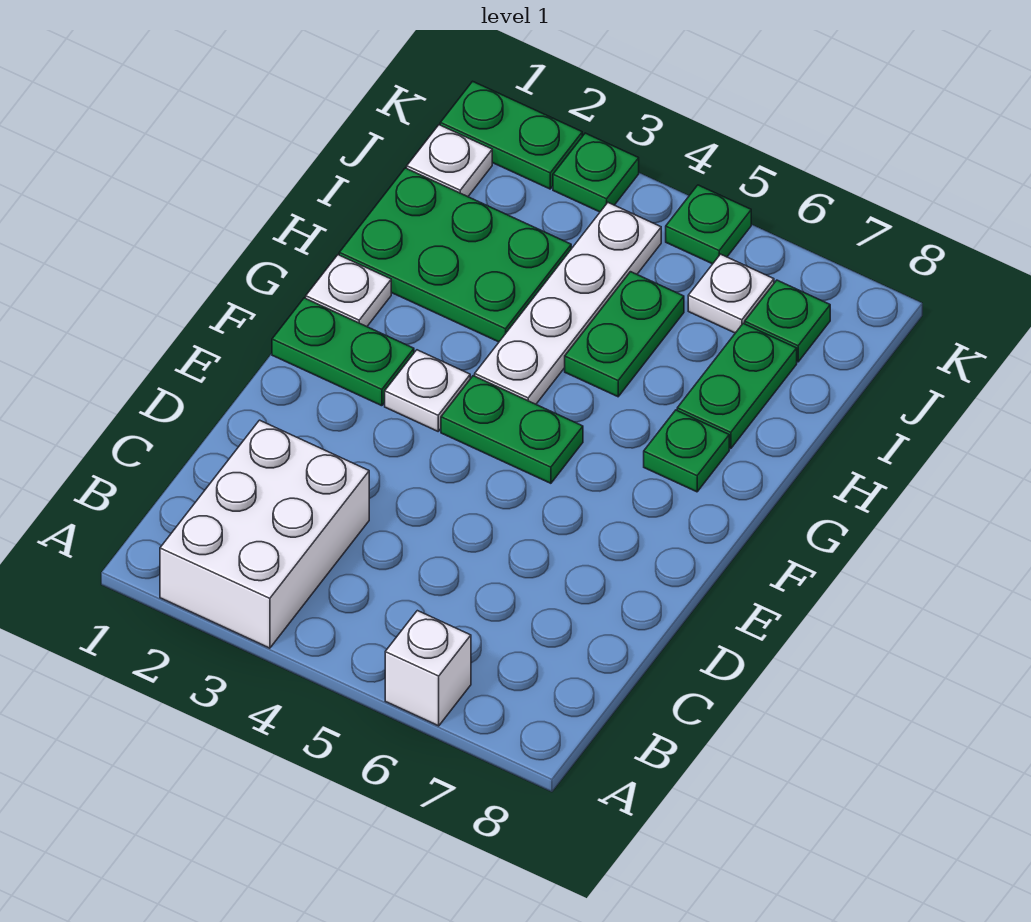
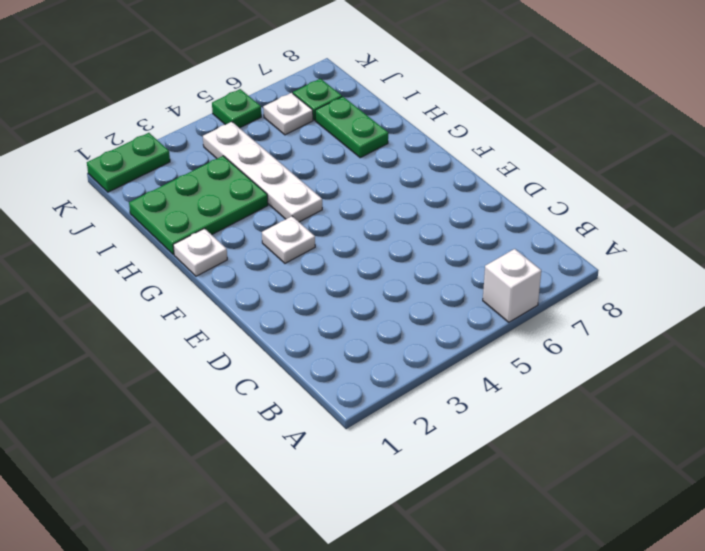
none -> white 2x3 brick [160,420,369,648]
none -> green 1x2 plate [272,298,414,406]
none -> green 1x2 plate [441,376,583,483]

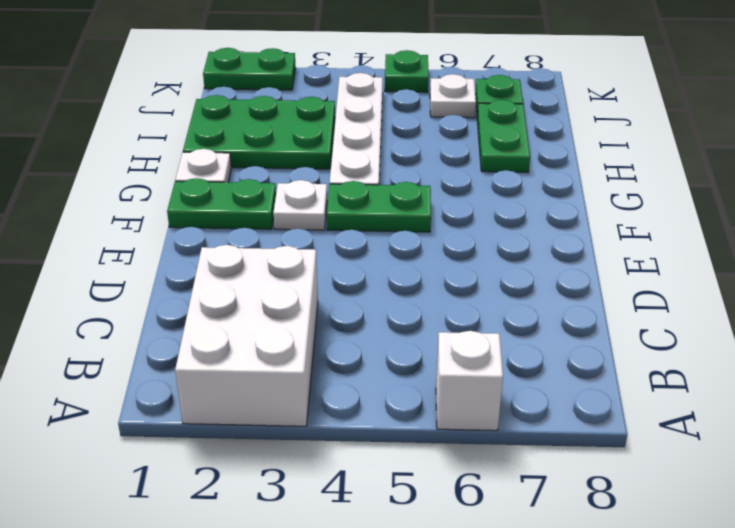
none -> green 1x1 plate [644,410,729,492]
none -> green 1x2 plate [565,272,684,397]
none -> white 1x1 plate [407,125,492,197]

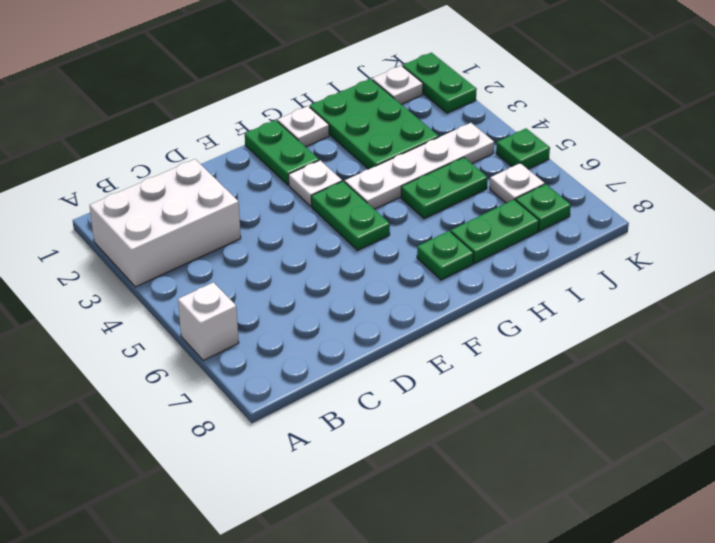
none -> green 1x1 plate [553,133,639,212]

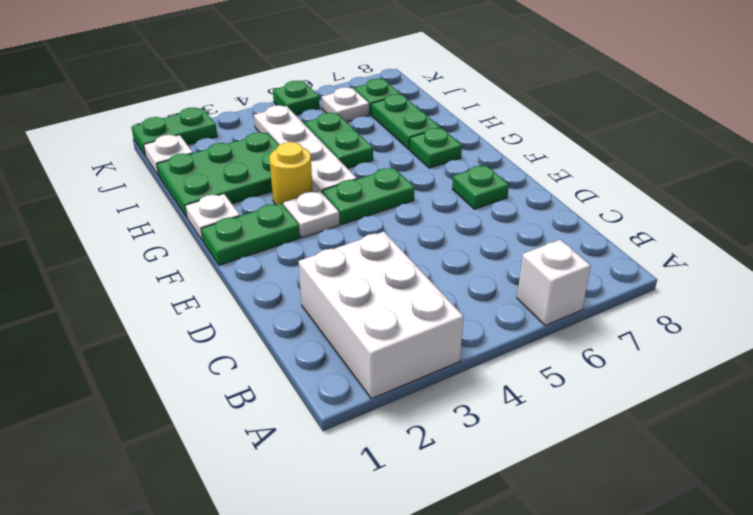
green 1x1 plate [452,165,509,209] -> green 1x1 plate moved to [553,133,639,212]
yellow 1x1 round brick [270,142,313,205] -> none

